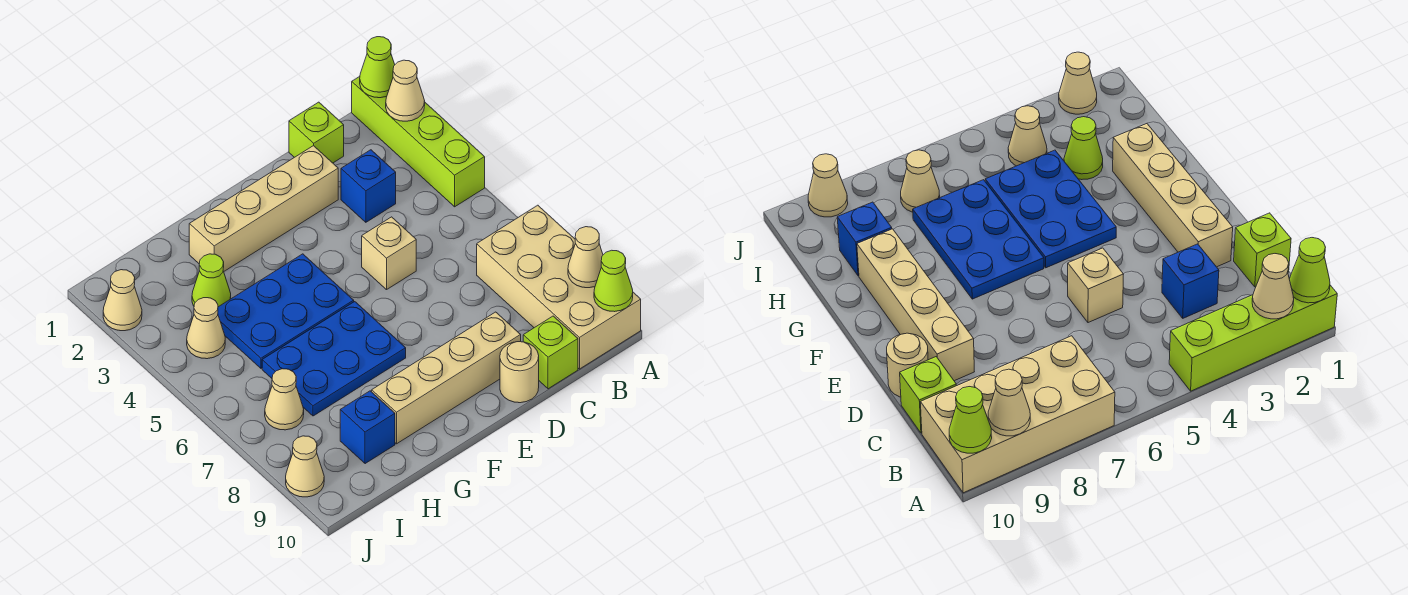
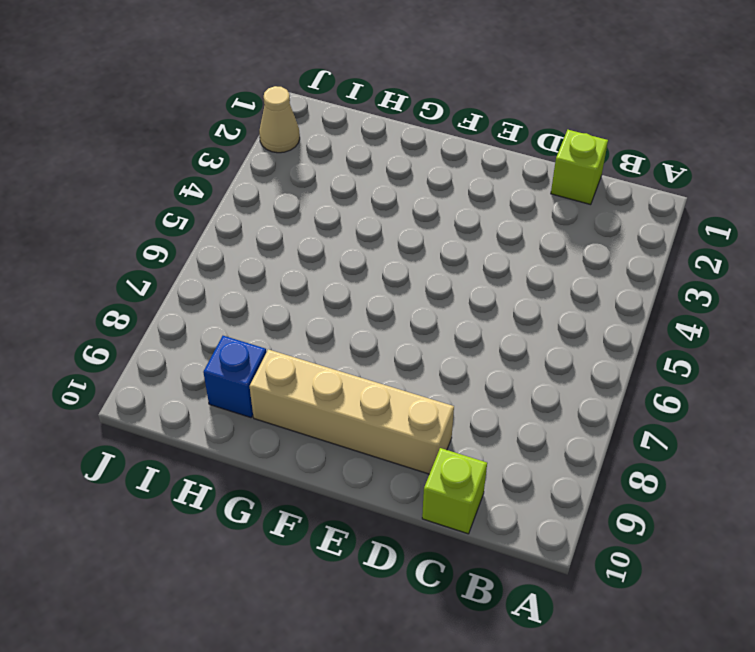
none -> lime 1x4 brick [352,77,485,207]
none -> tan 2x4 brick [477,205,641,369]
none -> blue 1x1 brick [341,150,396,222]

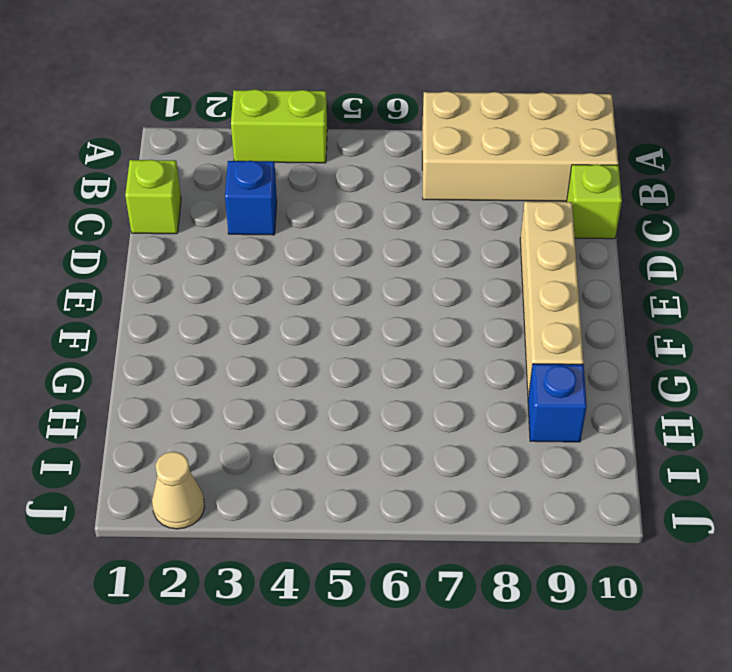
lime 1x2 brick [231,89,327,163] -> lime 1x4 brick [352,77,485,207]
none -> tan 1x4 brick [189,146,338,271]
none -> tan 1x1 brick [362,217,416,290]
none -> tan 1x1 round brick [500,342,539,403]

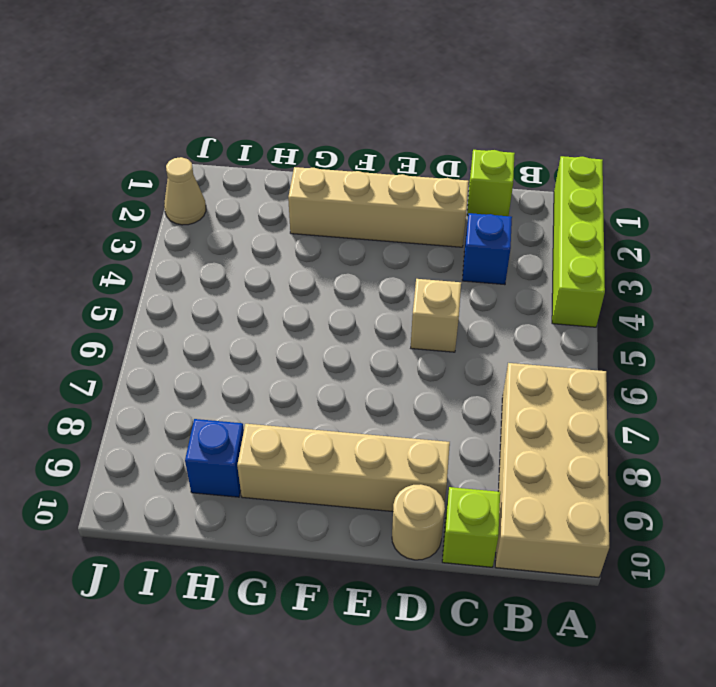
none -> blue 2x3 plate [218,254,354,368]
none -> blue 2x3 plate [262,302,406,416]
none -> lime 1x1 cone [192,254,231,307]

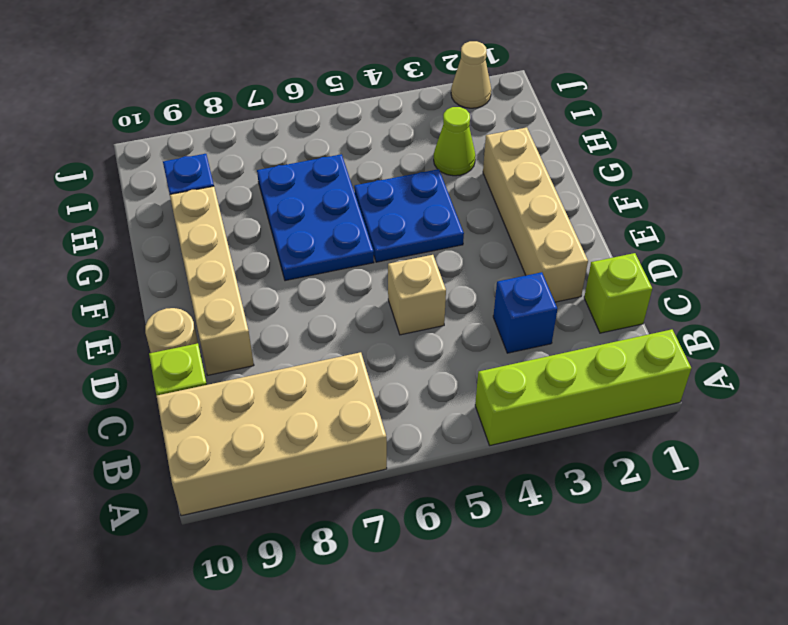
blue 2x2 plate [354,169,464,262] -> blue 2x3 plate [218,254,354,368]
none -> tan 1x1 cone [187,298,225,359]
none -> tan 1x1 cone [265,369,304,430]
none -> tan 1x1 cone [286,436,324,497]

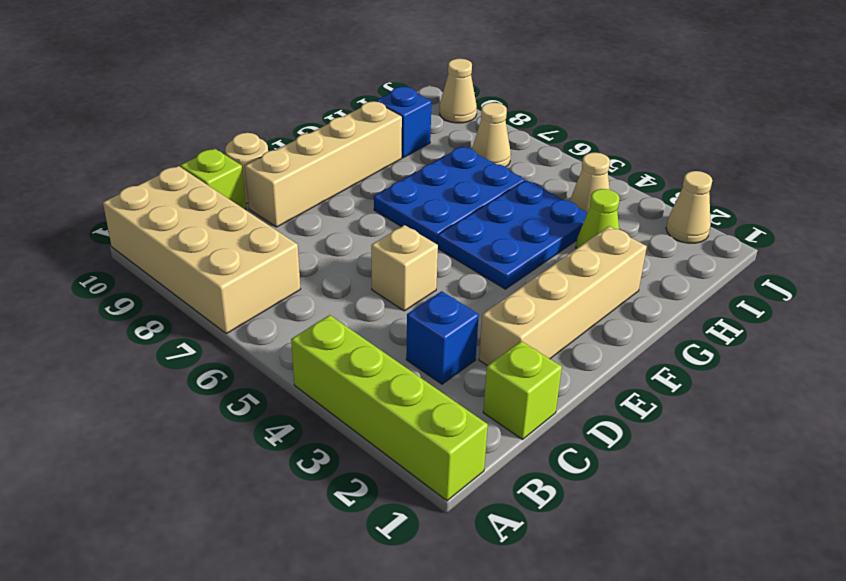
none -> lime 1x1 cone [360,37,395,98]
none -> tan 1x1 cone [386,60,425,121]
none -> tan 1x1 cone [568,227,603,288]

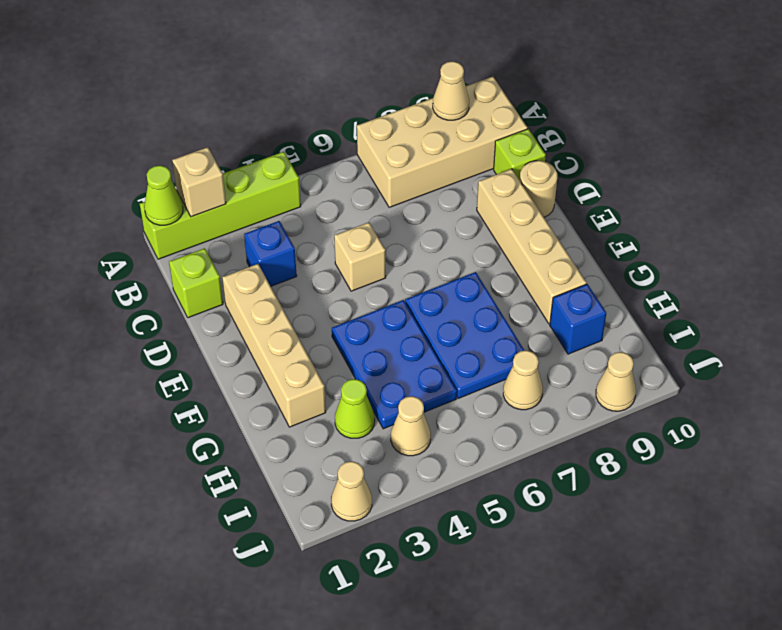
tan 1x1 brick [172,147,226,217] -> tan 1x1 cone [386,60,425,121]
none -> lime 1x1 cone [594,250,633,312]

